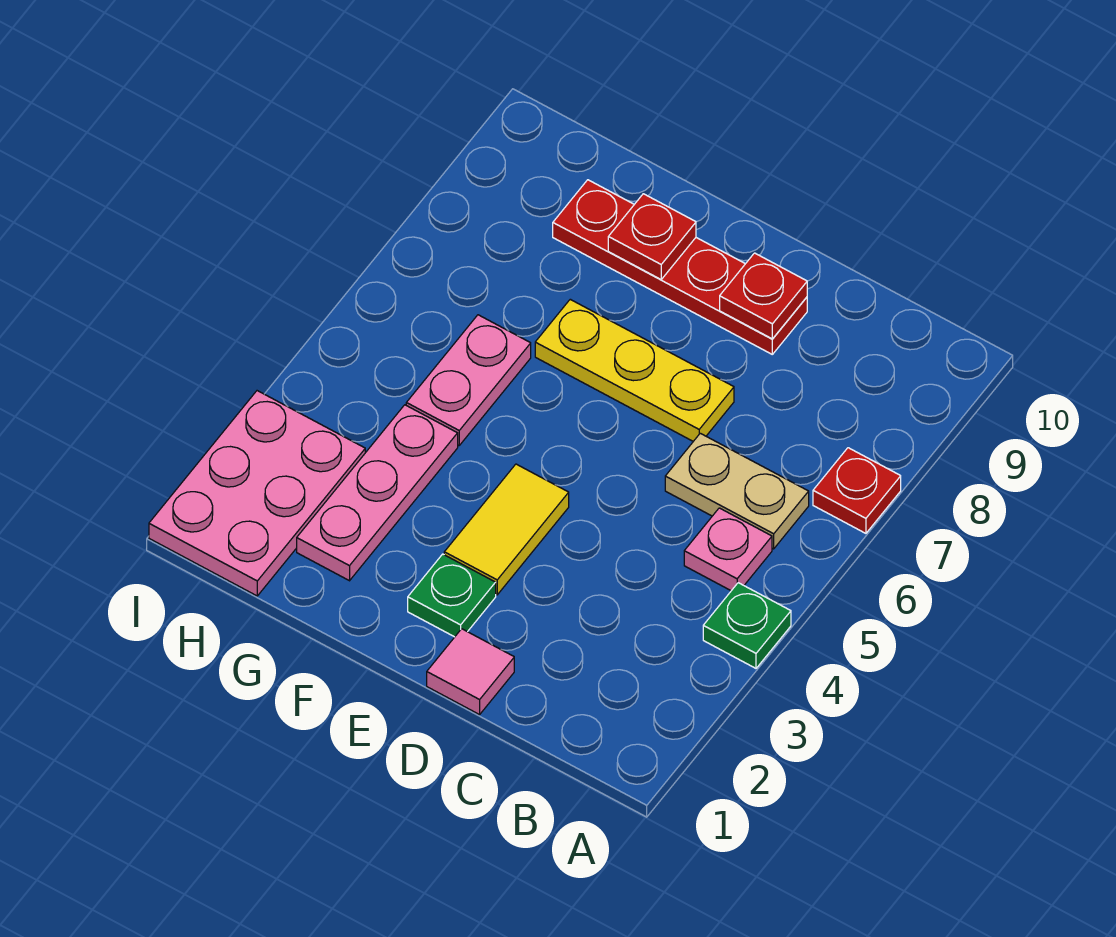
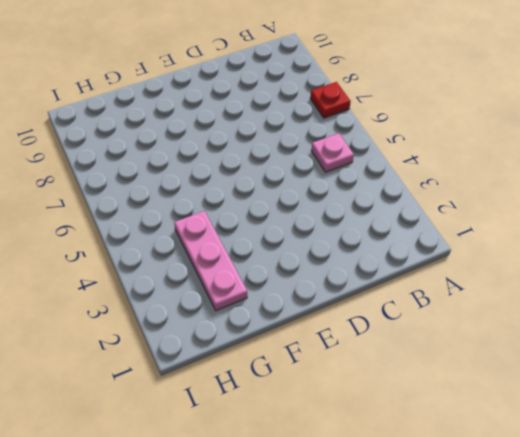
none -> green 1x1 plate [703,583,791,668]
none -> tan 1x2 plate [665,433,809,549]
none -> pink 1x1 tile [427,629,514,715]

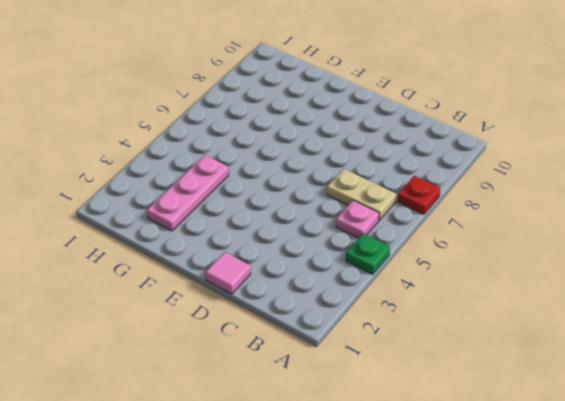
none -> yellow 1x3 plate [535,299,734,441]
none -> red 1x4 plate [553,180,807,354]
none -> green 1x1 plate [408,554,496,637]

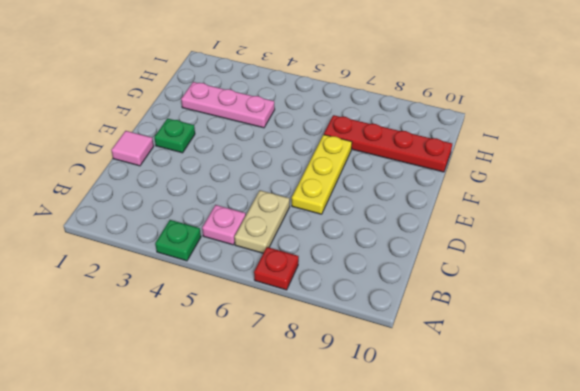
red 1x4 plate [324,115,452,172] -> red 1x4 plate turned to [553,180,807,354]
none -> yellow 1x2 tile [444,464,569,595]
none -> pink 1x2 plate [406,315,531,445]
none -> pink 2x3 plate [149,391,365,596]

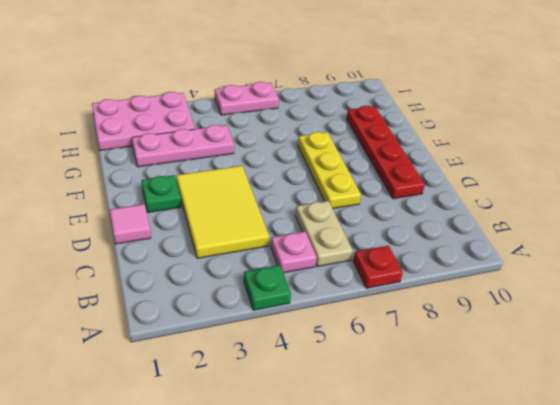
yellow 2x3 tile [176,166,269,258] -> yellow 1x2 tile [444,464,569,595]
pink 1x2 plate [215,82,279,115] -> pink 1x2 plate moved to [406,315,531,445]
none -> red 1x1 plate [720,253,807,339]
none -> red 1x1 plate [608,194,696,279]

